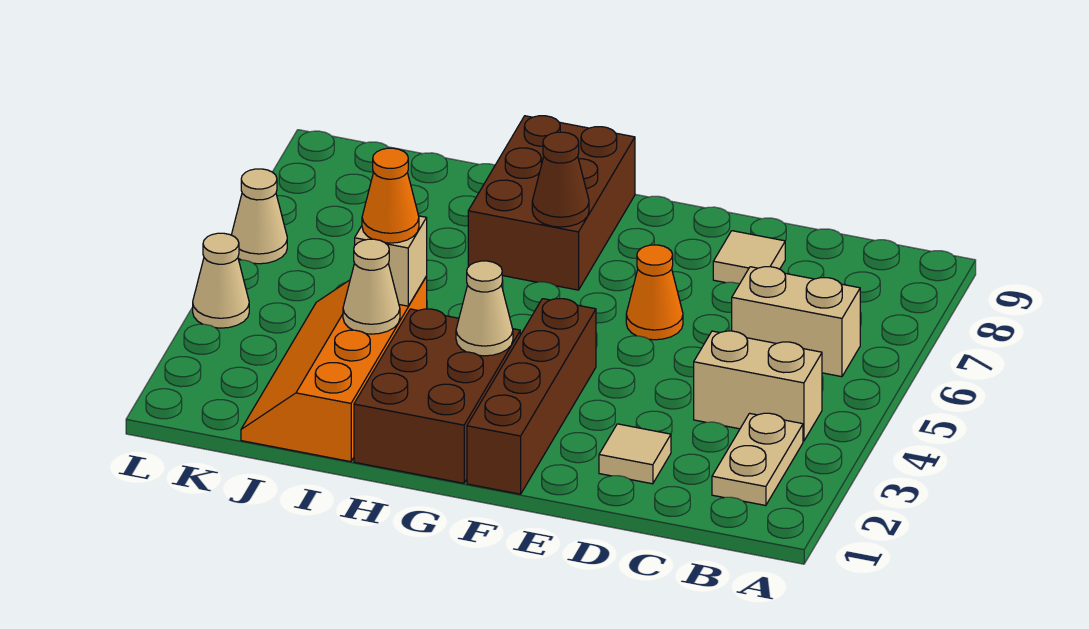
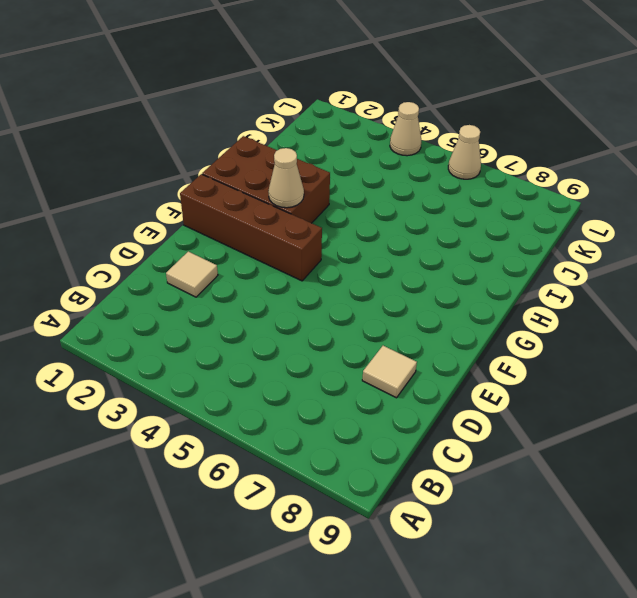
none -> tan 1x2 plate [712,413,803,506]
none -> tan 1x2 brick [694,331,822,441]
none -> tan 1x2 brick [732,267,860,377]

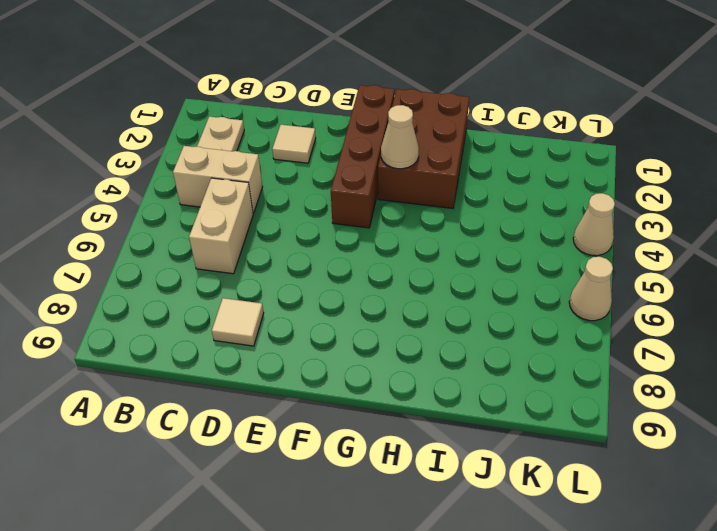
tan 1x2 brick [189,178,253,274] -> tan 1x2 brick turned to [732,267,860,377]
none -> orange 1x1 cone [626,245,683,340]
none -> brown 2x3 brick [468,116,635,290]
none -> orange 2x4 slope [241,277,427,462]

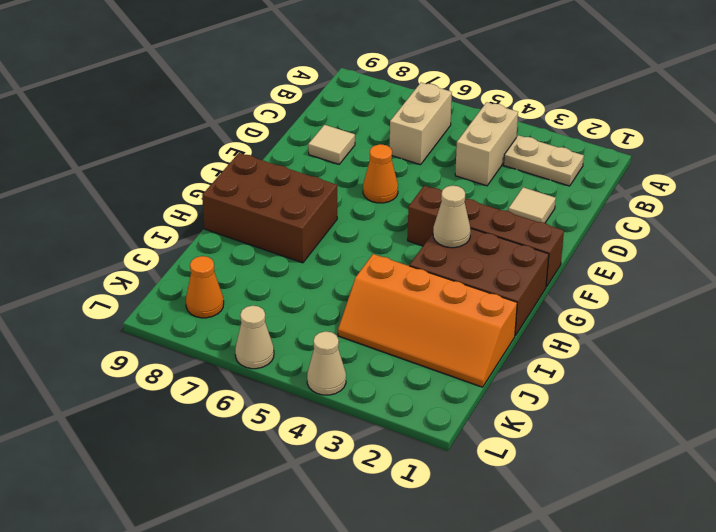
orange 1x1 cone [186,256,224,318] -> orange 1x1 cone moved to [362,148,419,243]
none -> brown 1x1 cone [532,132,589,227]
none -> tan 1x1 cone [343,239,400,334]
none -> tan 1x1 brick [355,216,427,306]

